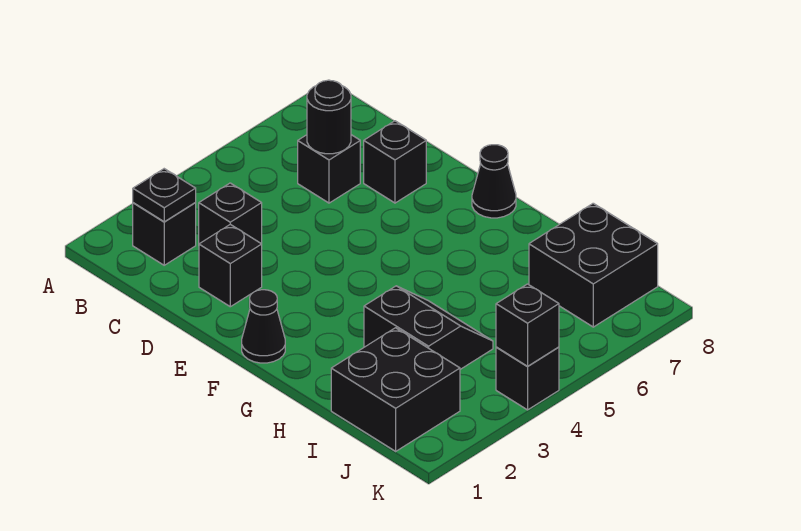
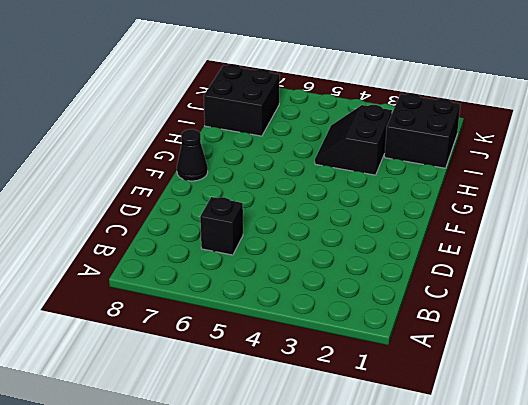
none -> black 1x1 brick [133,203,196,265]
none -> black 1x1 brick [199,183,262,244]
none -> black 1x1 brick [199,224,262,307]

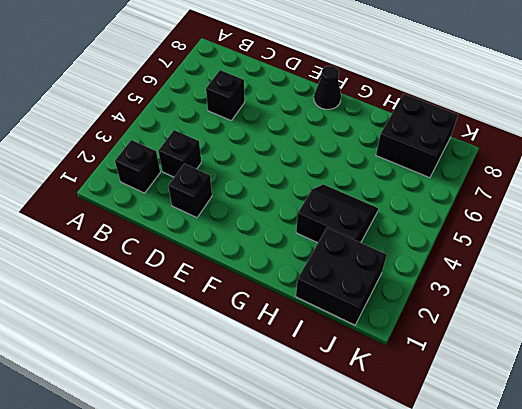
none -> black 1x1 brick [364,121,426,203]
none -> black 1x1 cone [242,290,285,363]
none -> black 1x1 brick [496,347,559,410]

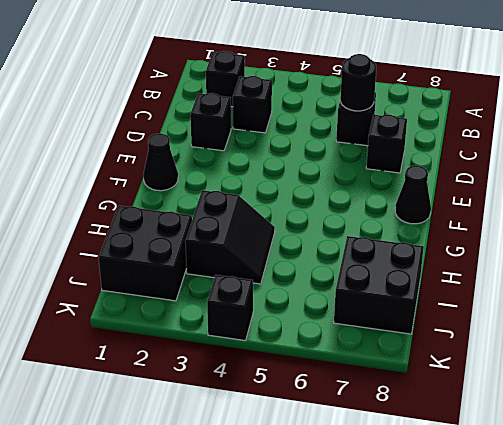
none -> black 1x1 plate [133,169,196,222]
none -> black 1x1 brick [496,284,559,366]

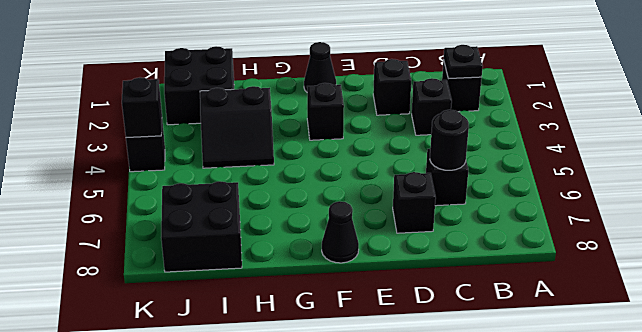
black 1x1 brick [307,83,344,140] -> none

